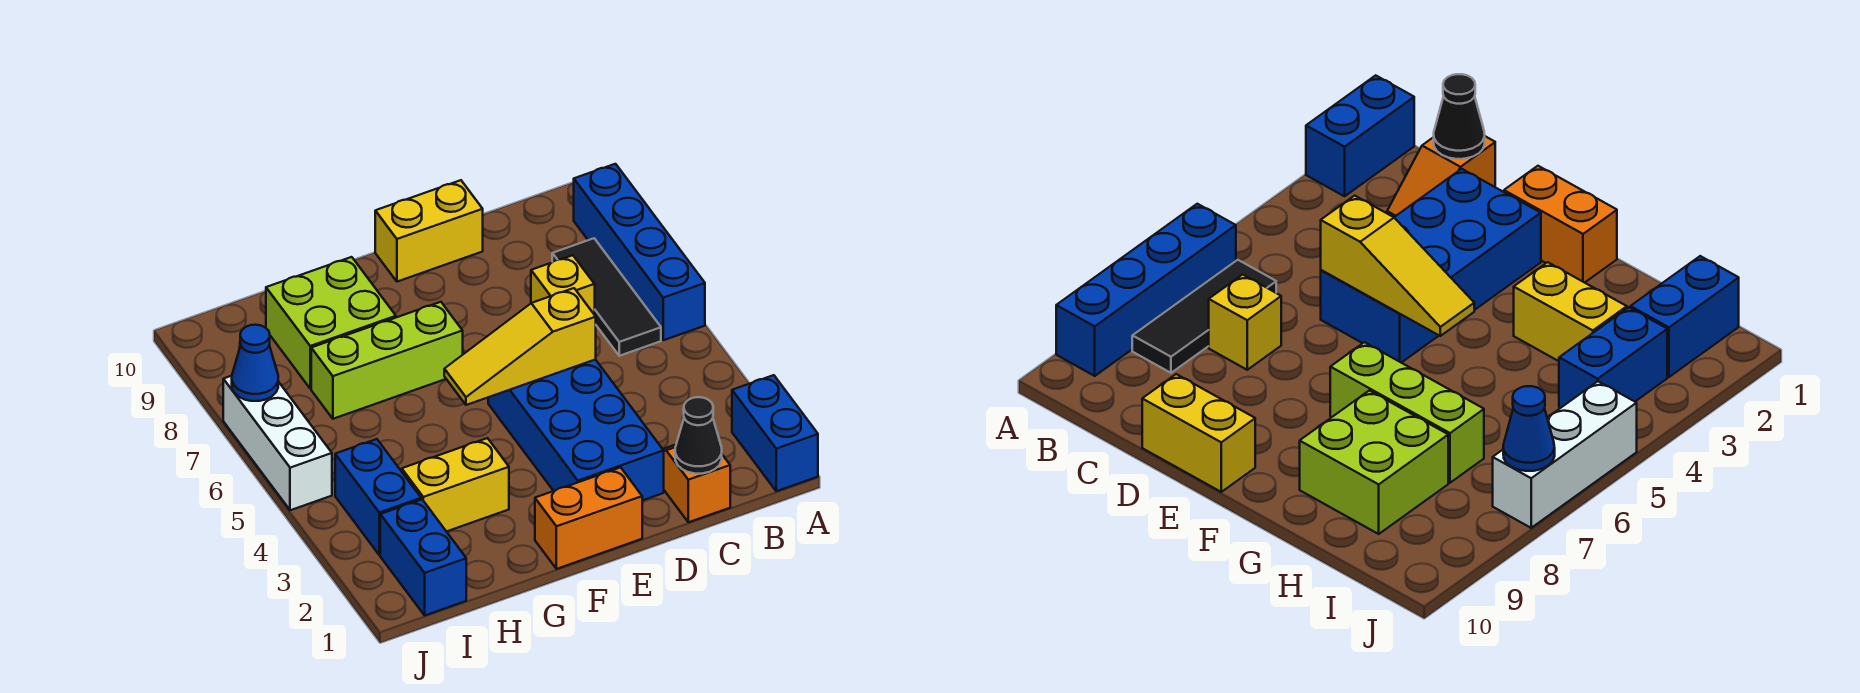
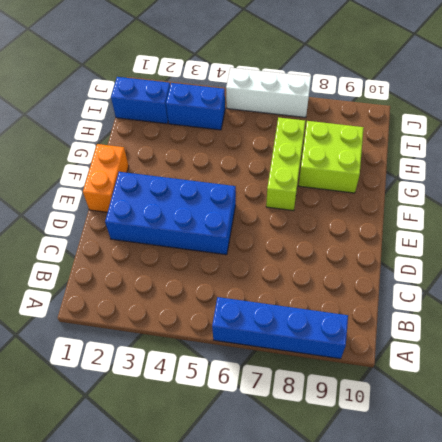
none -> blue 1x2 brick [732,375,818,491]
none -> black 1x3 tile [552,238,661,356]
none -> orange 1x2 slope [663,445,730,522]

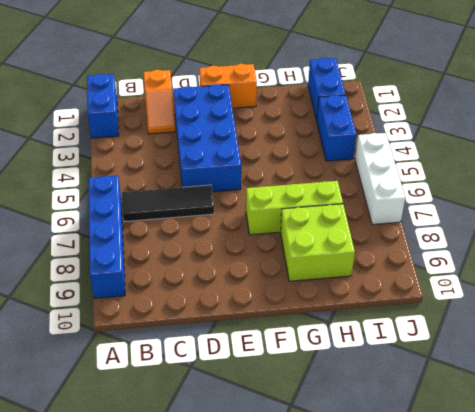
black 1x3 tile [122,185,214,222] -> black 1x3 tile turned to [552,238,661,356]
none -> yellow 1x1 brick [531,255,595,315]
none -> yellow 1x2 brick [375,180,483,282]
none -> yellow 1x2 brick [402,438,509,532]

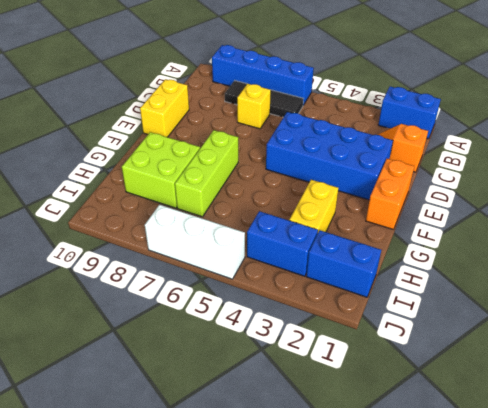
none -> black 1x1 cone [675,397,722,474]
none -> yellow 1x3 slope [444,288,596,405]
none -> blue 1x1 cone [232,325,278,401]

